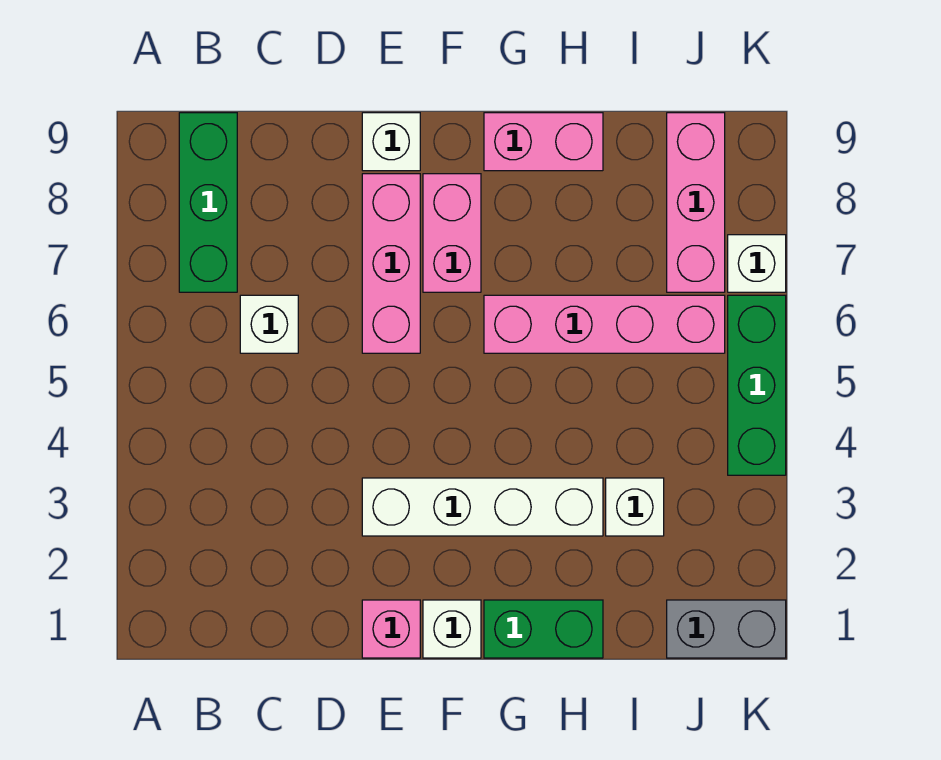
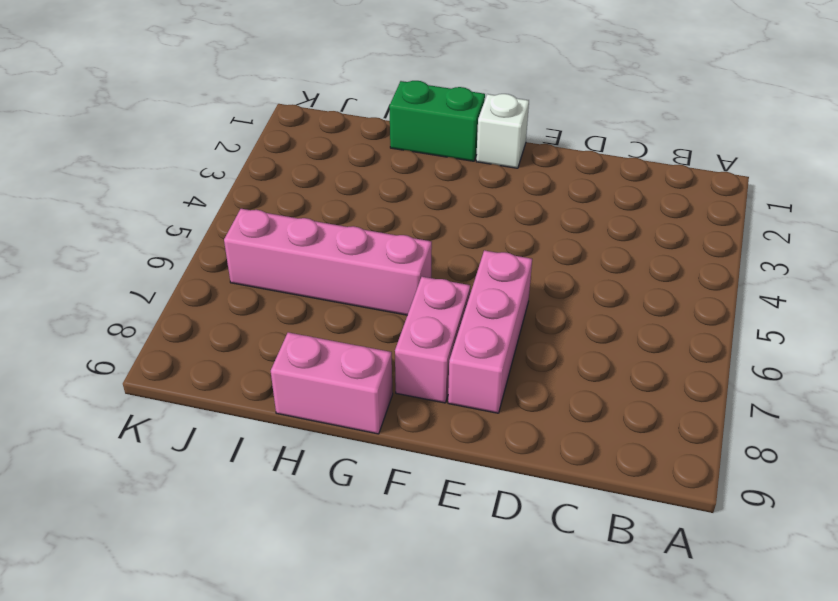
none -> green 1x3 brick [179,113,237,292]
none -> white 1x1 brick [240,295,298,353]
none -> pink 1x1 brick [362,600,420,658]

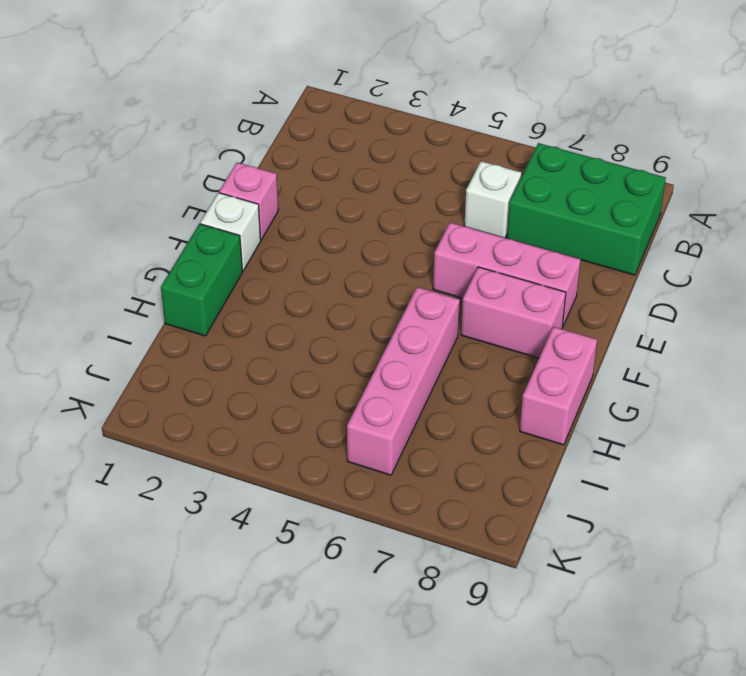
green 2x3 brick [507,143,666,275] -> green 1x3 brick [179,113,237,292]
none -> white 1x4 brick [362,478,603,536]
none -> white 1x1 brick [362,113,420,171]
none -> white 1x1 brick [606,478,664,536]

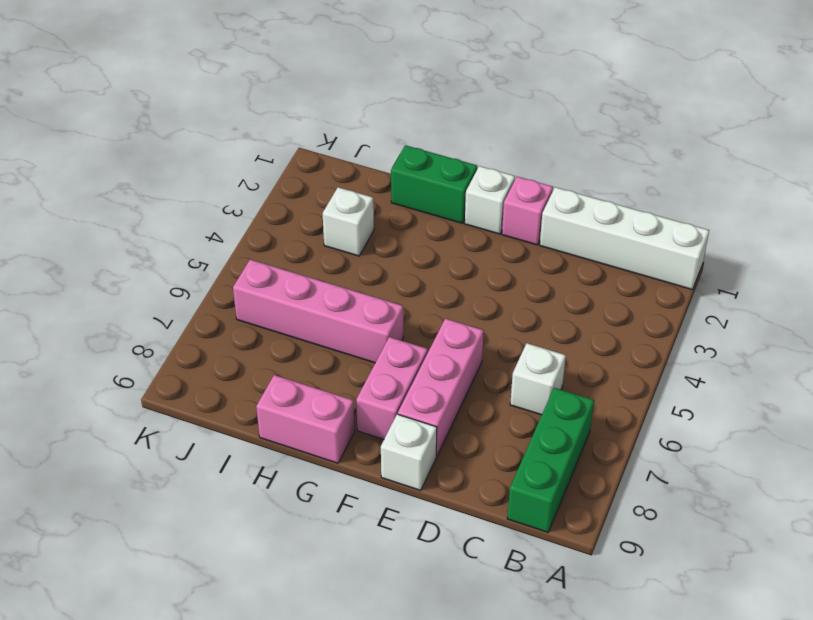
white 1x4 brick [540,187,709,290] -> white 1x4 brick moved to [362,478,603,536]
none -> grey 1x2 brick [667,600,786,658]
none -> pink 1x3 brick [667,113,725,292]
none -> green 1x3 brick [728,295,786,475]

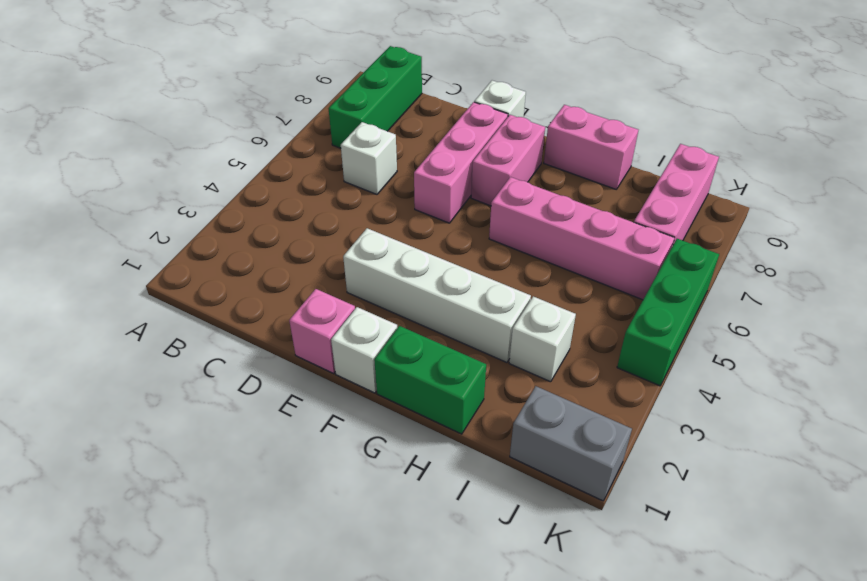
none -> white 1x1 brick [728,235,786,292]

